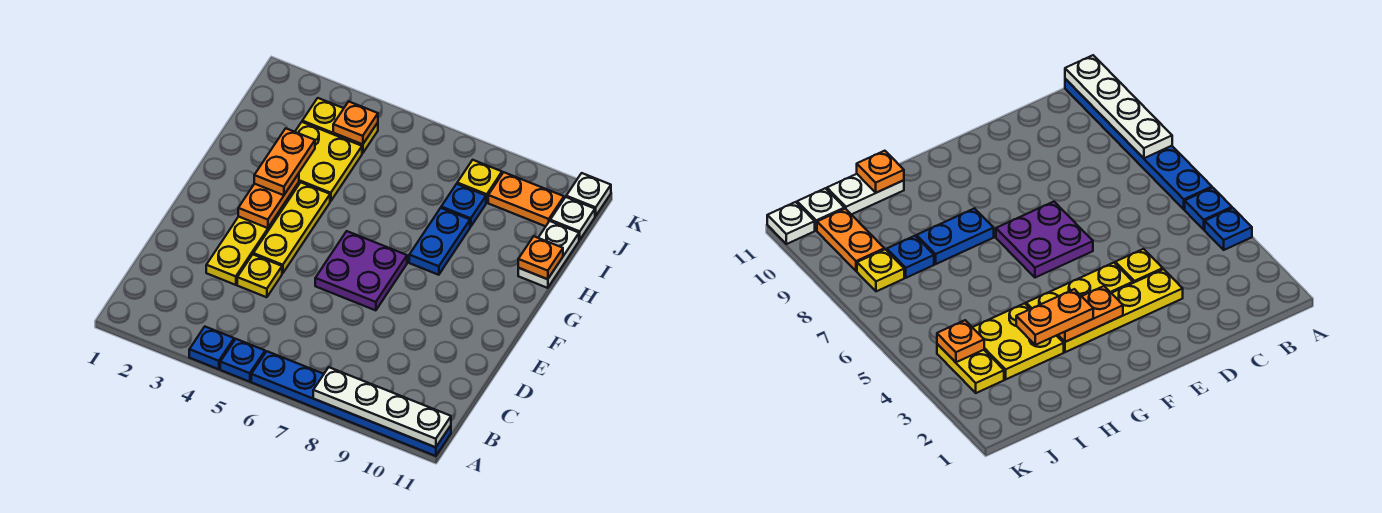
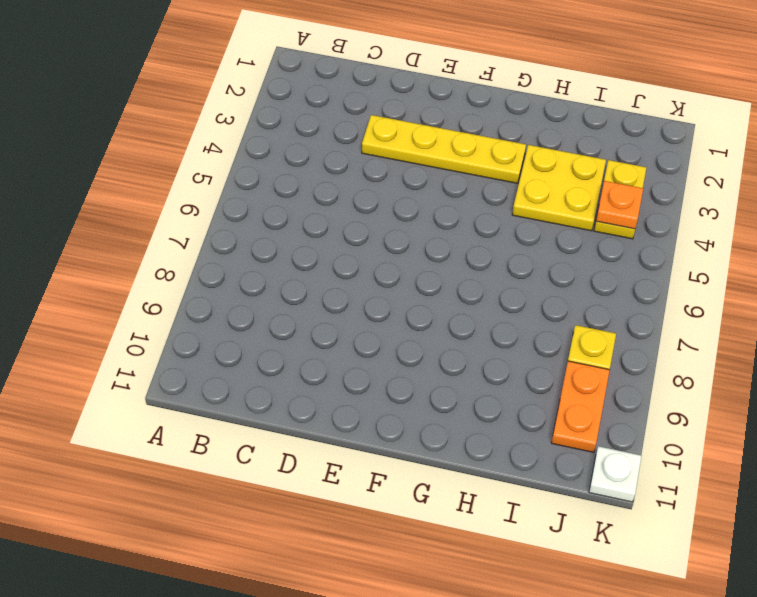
none -> blue 1x1 plate [189,327,234,369]
none -> blue 1x1 plate [220,339,265,382]
none -> blue 1x6 plate [251,351,451,456]

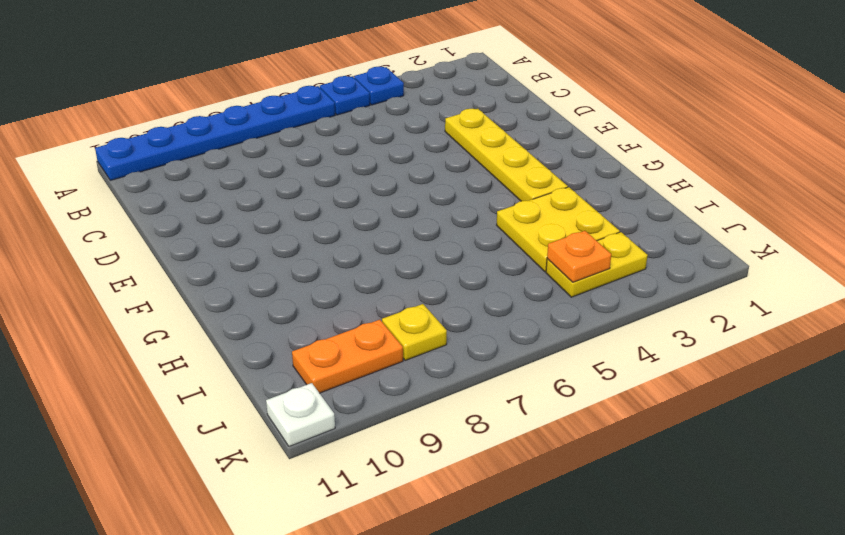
none -> yellow 1x1 plate [237,255,282,297]
none -> yellow 1x3 plate [253,182,330,273]
none -> purple 2x2 plate [315,231,407,310]

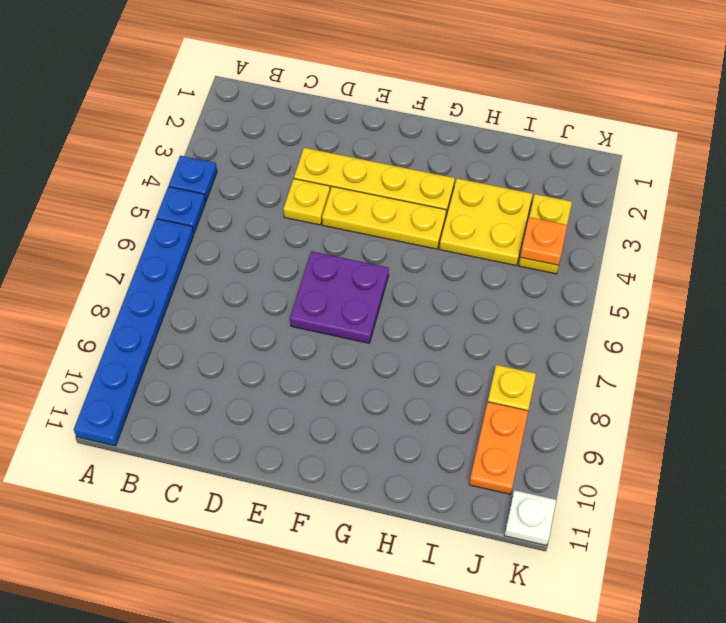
none -> blue 1x2 plate [409,208,470,275]
none -> white 1x2 plate [518,221,579,288]
none -> blue 1x1 plate [441,184,486,227]

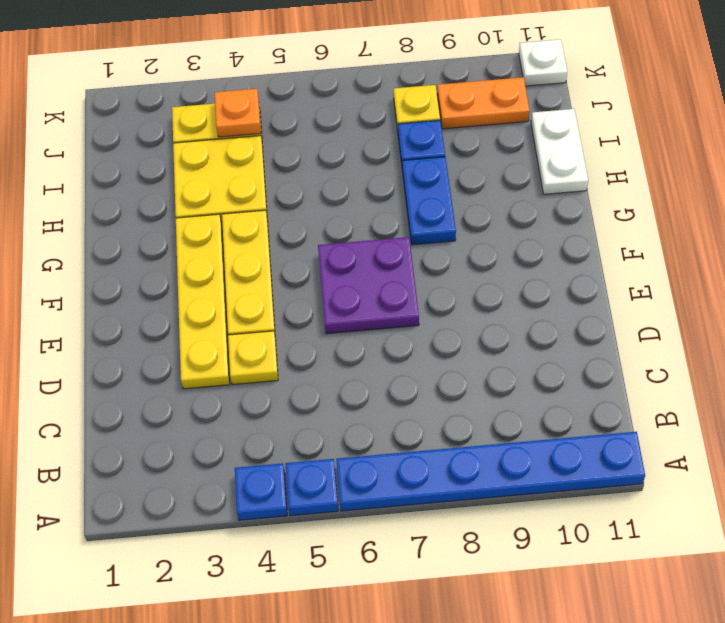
none -> white 1x1 plate [550,197,595,240]
none -> white 1x4 plate [313,367,451,447]
none -> orange 1x2 plate [238,174,299,228]

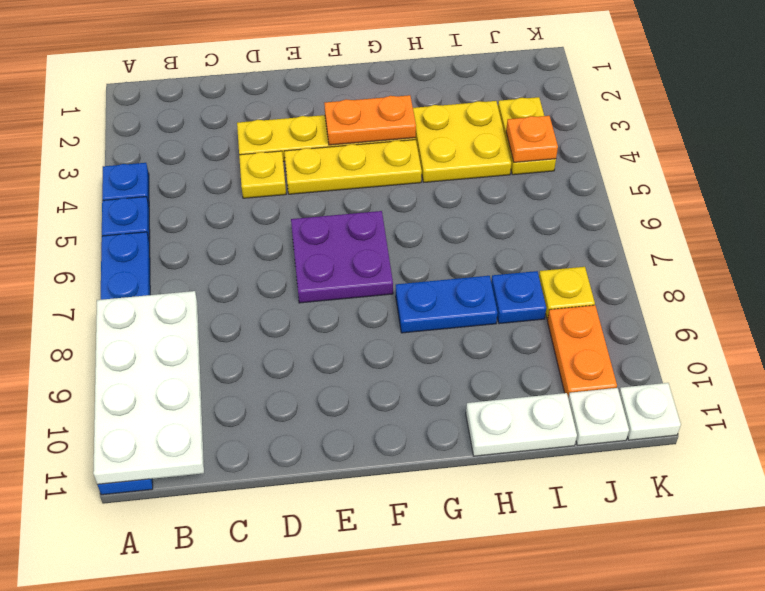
white 2x4 plate [93,291,204,485] -> white 1x4 plate [313,367,451,447]
none -> orange 1x1 plate [518,236,563,279]
none -> orange 1x2 plate [254,128,315,195]

